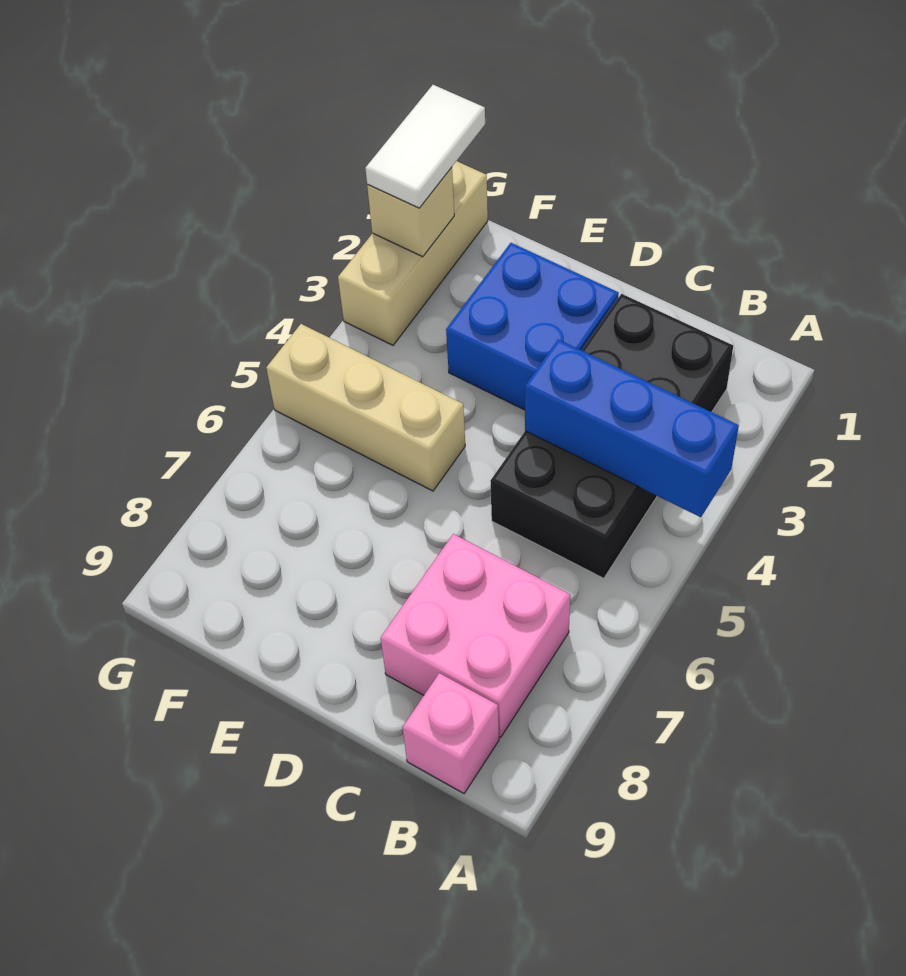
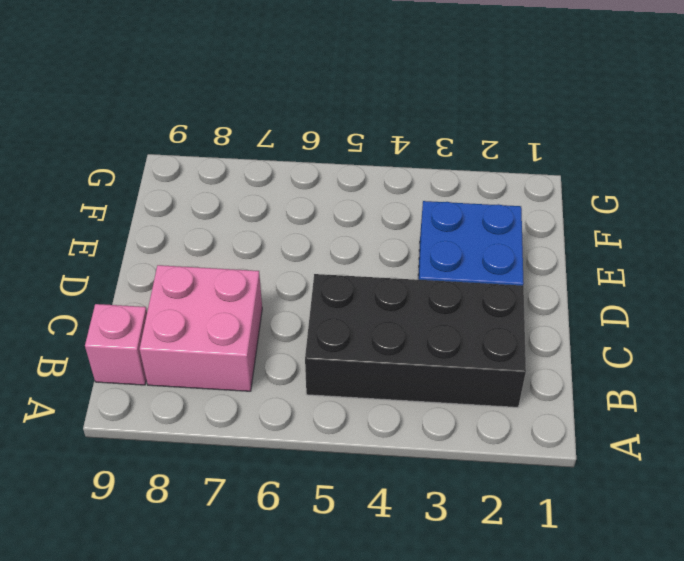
none -> tan 1x3 brick [266,324,465,491]
none -> tan 1x3 brick [338,161,488,345]

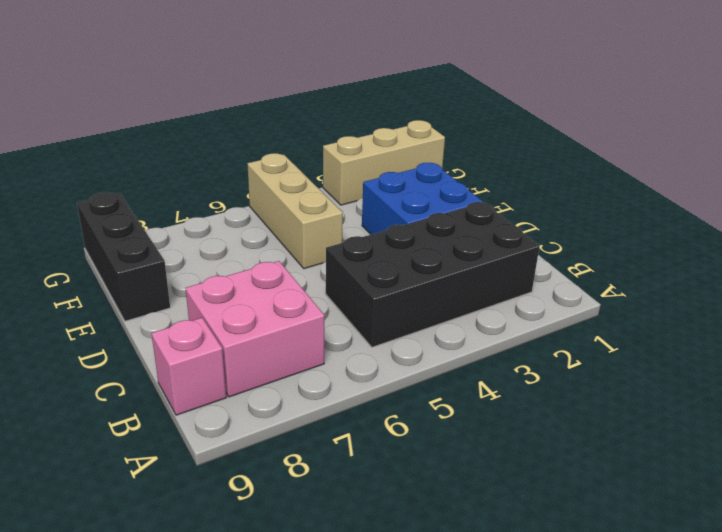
black 1x3 brick [77,192,170,321] -> none
none -> blue 1x3 brick [525,339,739,517]
none -> tan 1x1 brick [367,167,454,257]

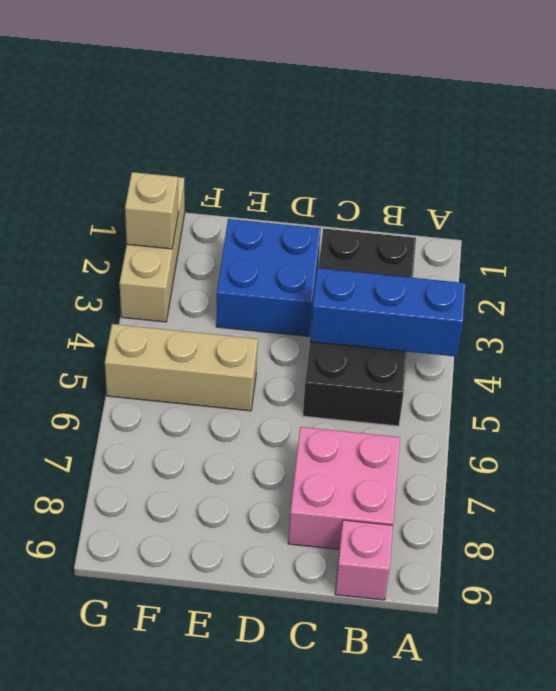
none -> white 1x2 tile [365,85,485,208]

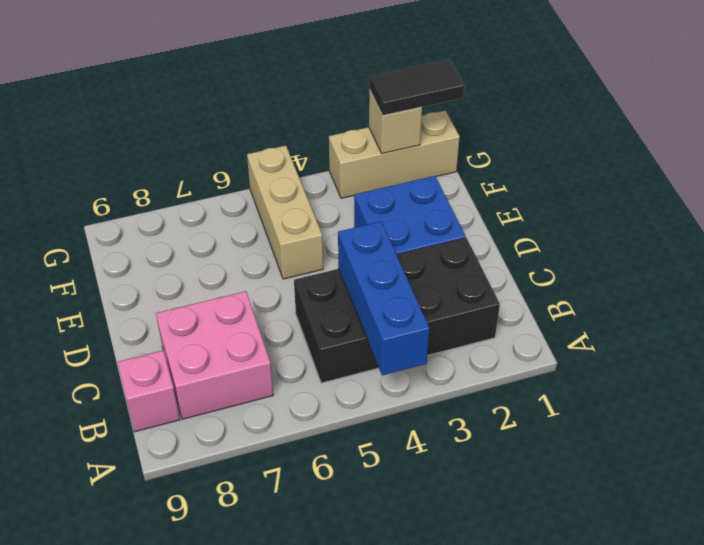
black 1x2 tile [369,59,464,115] -> white 1x2 tile [365,85,485,208]

